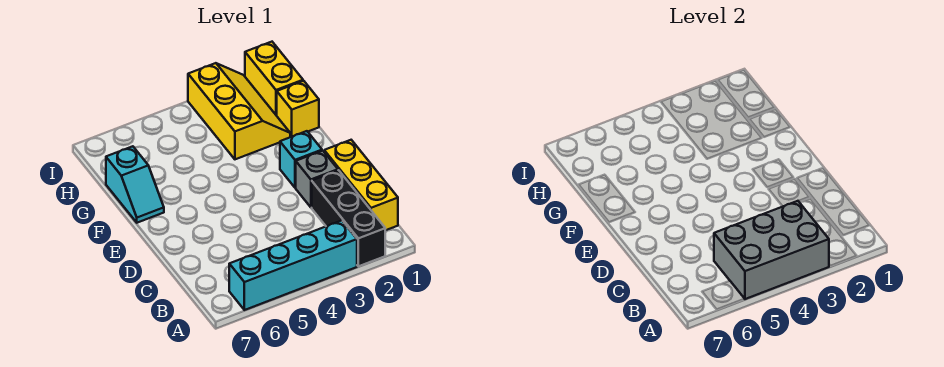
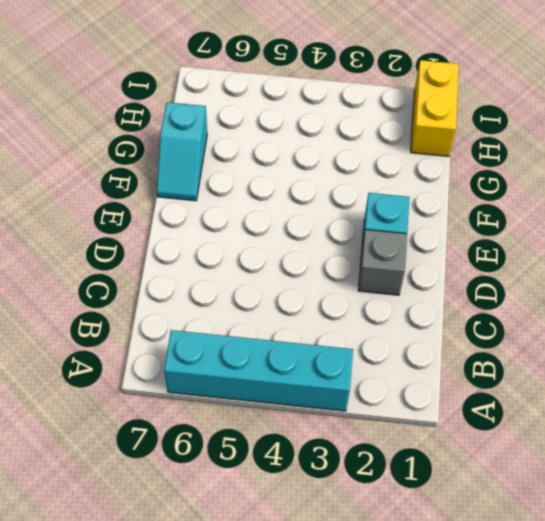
none -> black 1x3 brick [312,170,385,266]
none -> yellow 1x3 brick [324,140,398,230]

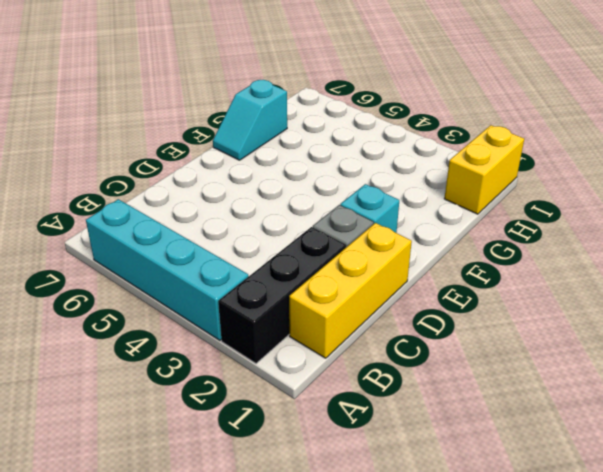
none -> yellow 1x1 brick [277,81,319,137]
none -> yellow 2x3 slope [188,63,290,159]

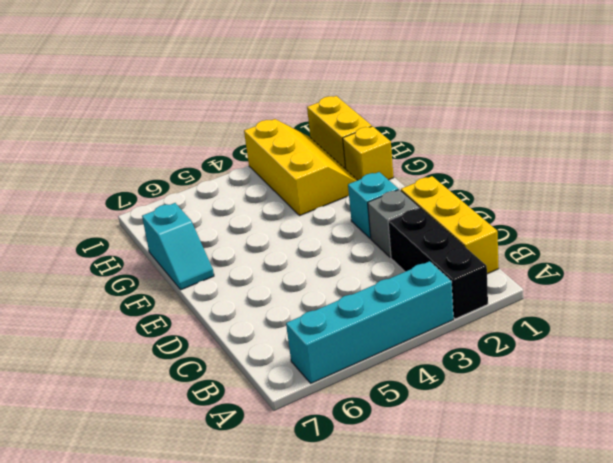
none -> grey 2x3 brick [714,201,829,299]

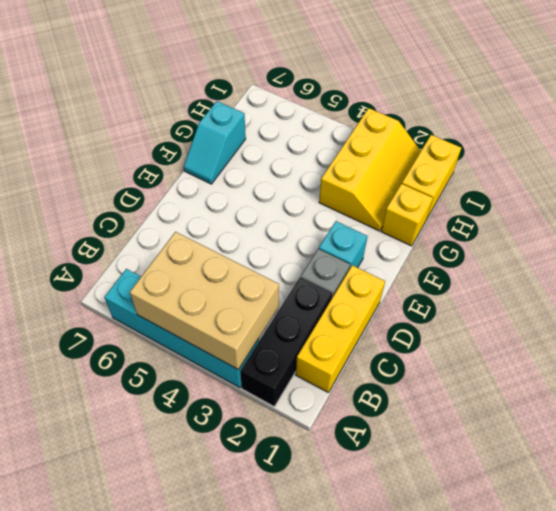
tan 2x3 brick [130,232,279,370] -> grey 2x3 brick [714,201,829,299]

